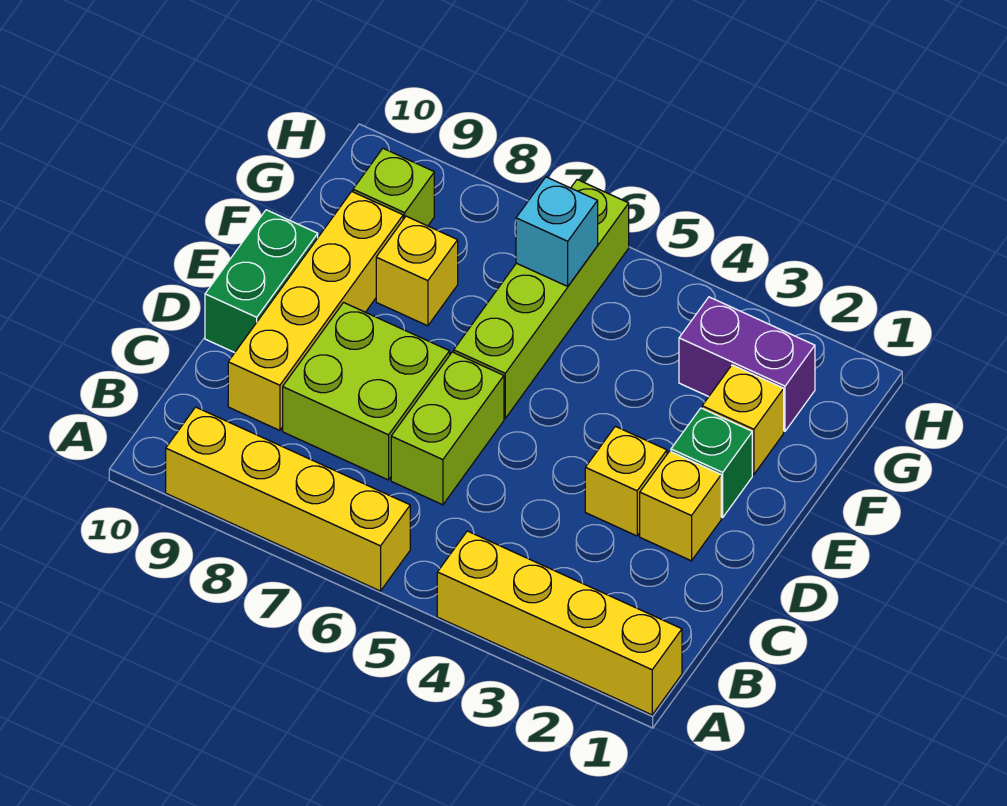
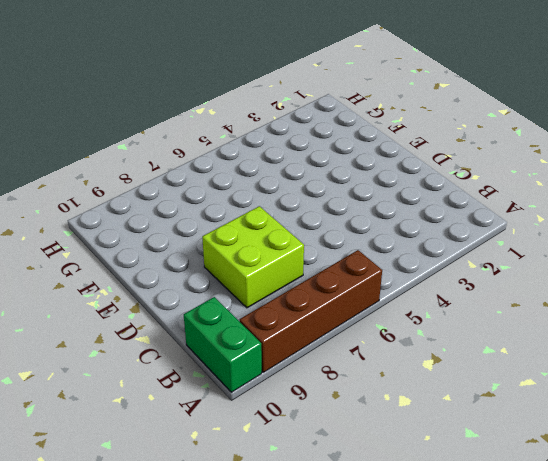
brown 1x4 brick [240,250,382,372] -> yellow 1x4 brick [166,407,410,591]
green 1x2 brick [184,297,262,392] -> green 1x2 brick moved to [205,210,318,353]
none -> yellow 1x4 brick [437,531,682,715]
none -> lime 1x2 brick [391,352,504,505]
none -> yellow 1x4 brick [228,191,403,430]

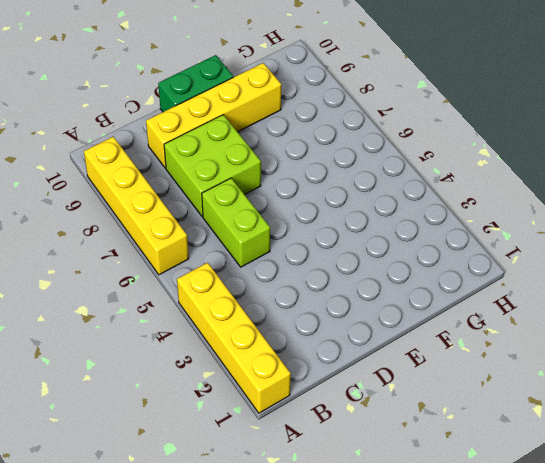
lime 1x2 brick [202,178,270,267] -> lime 1x2 brick turned to [391,352,504,505]
none -> yellow 1x1 brick [640,451,721,561]
none -> yellow 1x1 brick [585,426,667,536]
none -> green 1x1 brick [671,408,752,518]

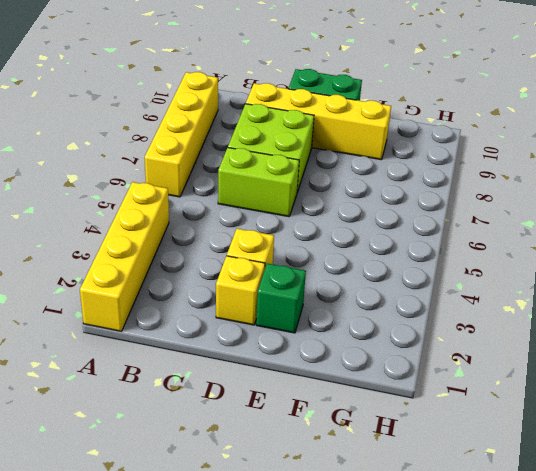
none -> lime 1x4 brick [454,180,629,418]
none -> yellow 1x1 brick [702,365,784,474]
none -> yellow 1x1 brick [376,216,458,326]

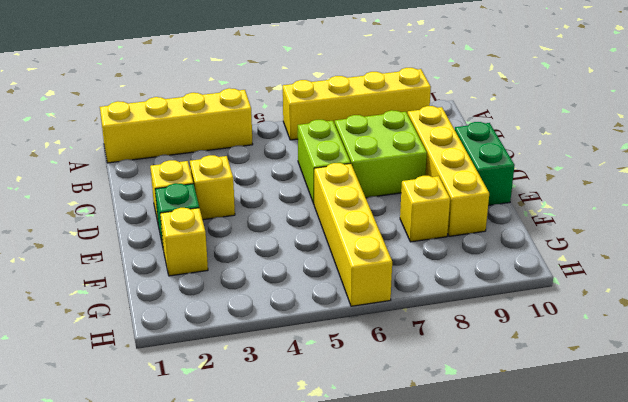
yellow 1x4 brick [314,163,392,306] -> lime 1x4 brick [454,180,629,418]
none -> purple 1x2 brick [679,297,815,431]
none -> lime 1x1 brick [353,148,434,226]
none -> cyan 1x1 brick [516,177,598,286]

